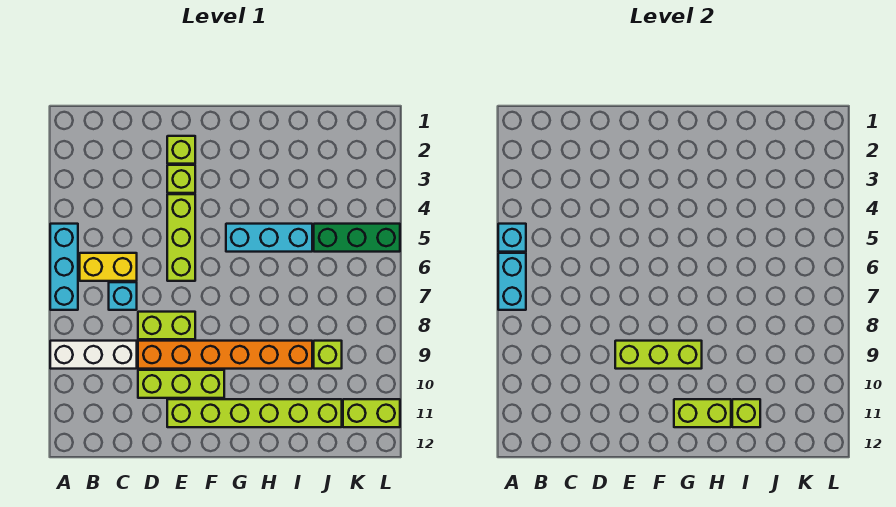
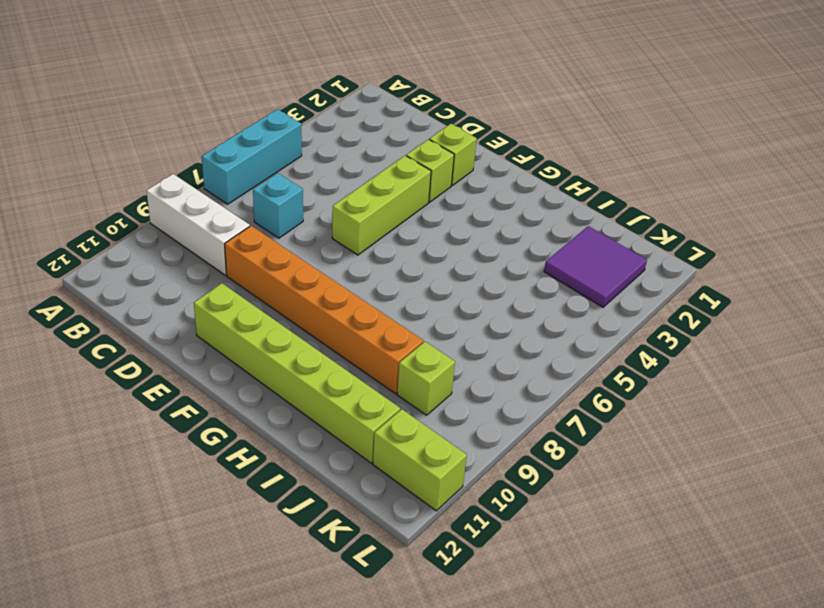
purple 2x2 tile [544,226,647,307] -> none
none -> yellow 1x2 brick [80,253,137,281]
none -> lime 1x2 brick [138,312,195,339]
none -> lime 1x3 brick [138,370,224,398]

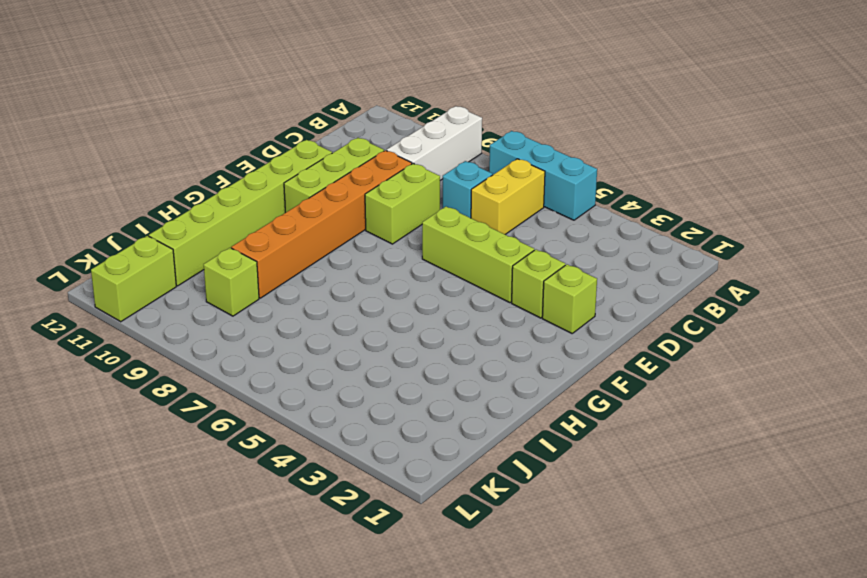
none -> cyan 1x3 brick [226,224,312,252]
none -> green 1x3 brick [314,224,400,252]
none -> cyan 1x1 brick [498,224,526,252]

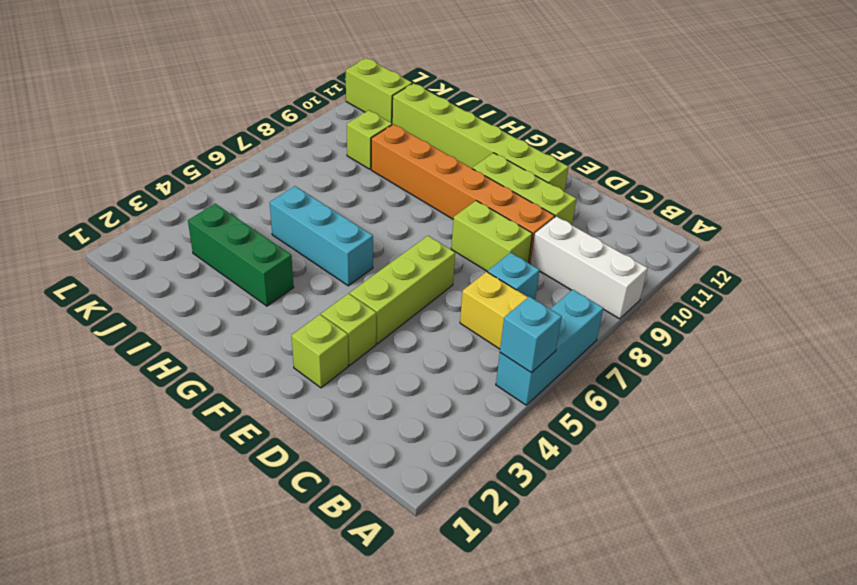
green 1x3 brick [188,204,294,306] -> green 1x3 brick moved to [314,224,400,252]
none -> cyan 1x2 brick [498,253,526,310]
none -> lime 1x3 brick [615,341,702,369]
none -> lime 1x2 brick [674,399,731,427]

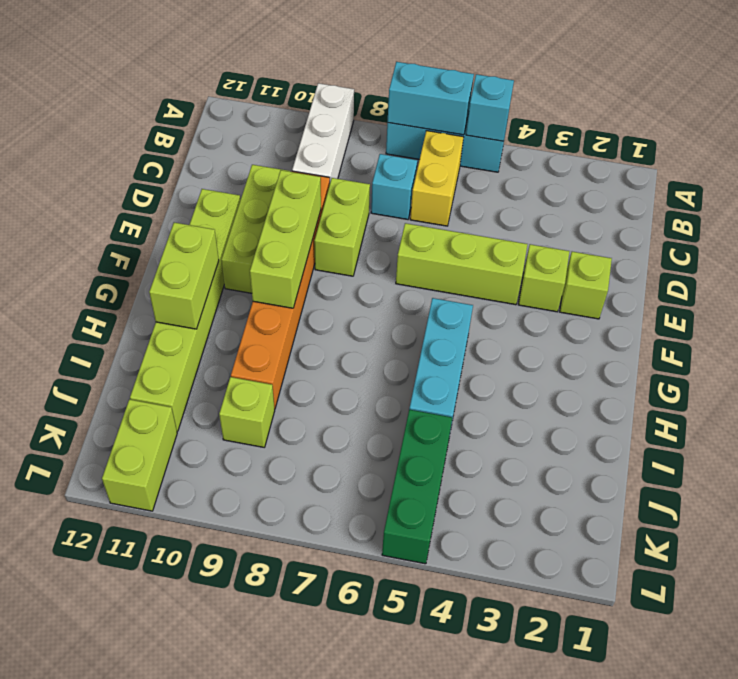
none -> lime 1x1 brick [732,399,760,427]

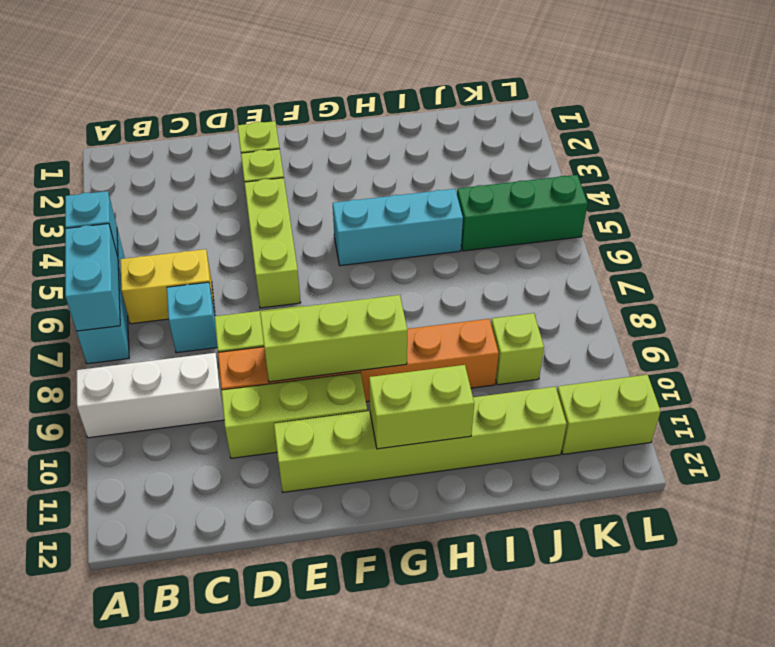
none -> lime 1x1 brick [732,399,760,427]

